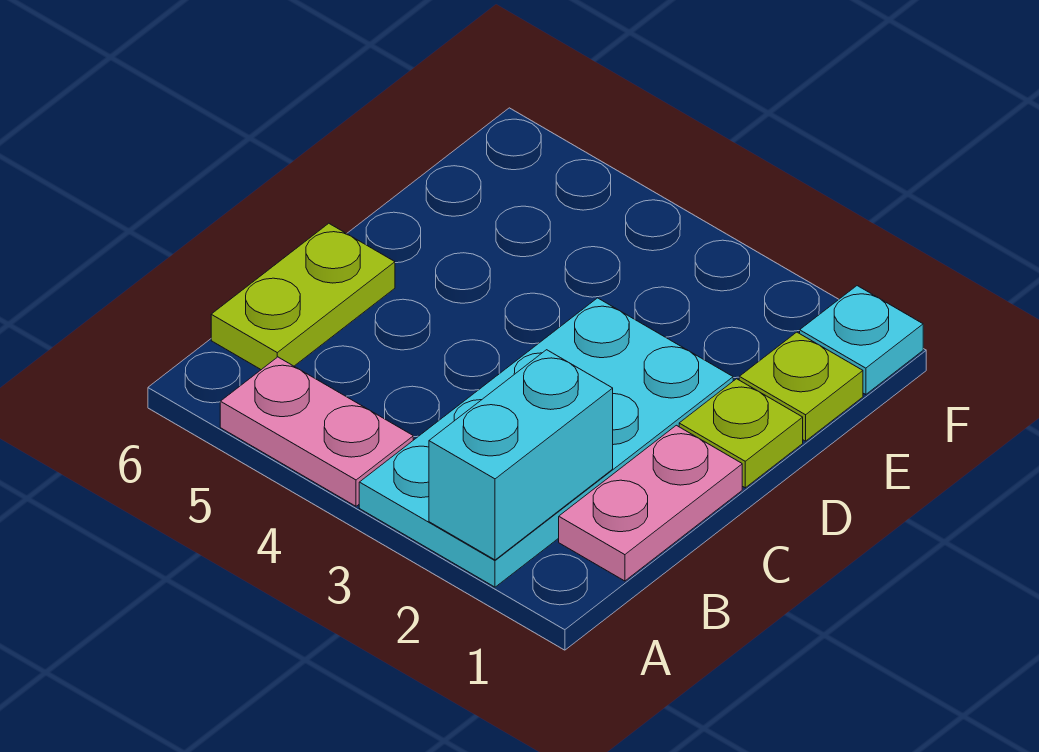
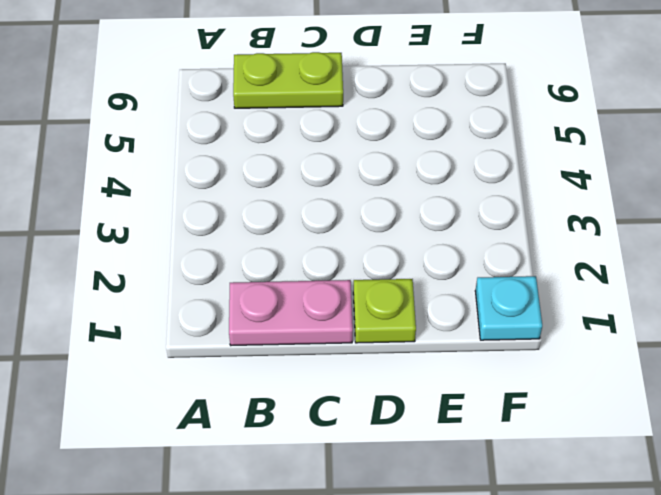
none -> cyan 2x4 plate [359,298,733,587]
none -> pink 1x2 plate [220,357,413,506]

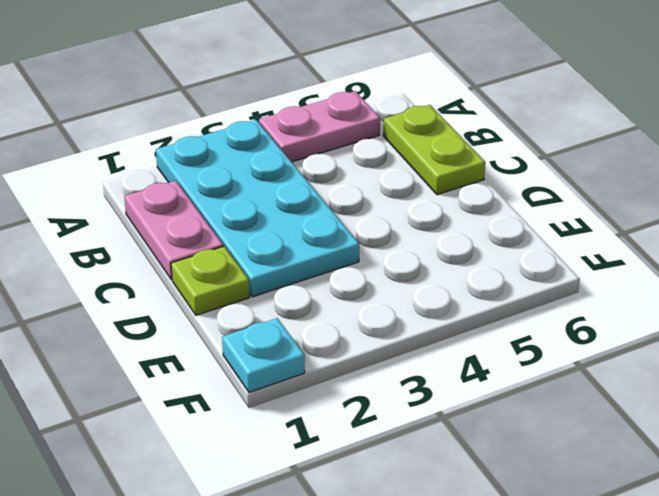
none -> lime 1x1 plate [739,332,863,441]
none -> cyan 1x2 brick [429,350,613,560]

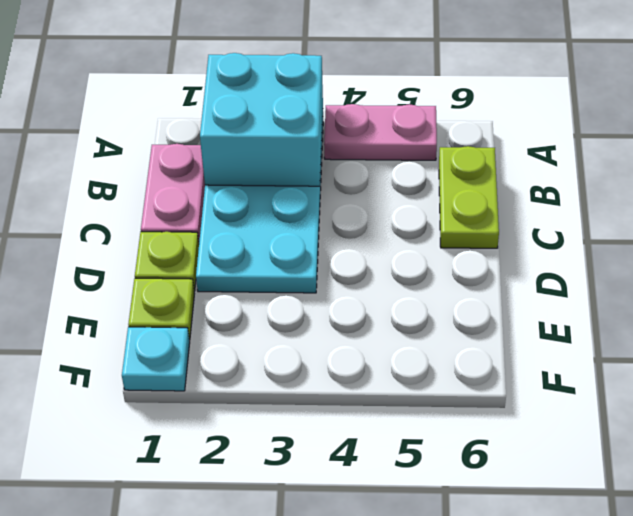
cyan 2x2 brick [200,53,323,186] -> cyan 1x2 brick [429,350,613,560]

